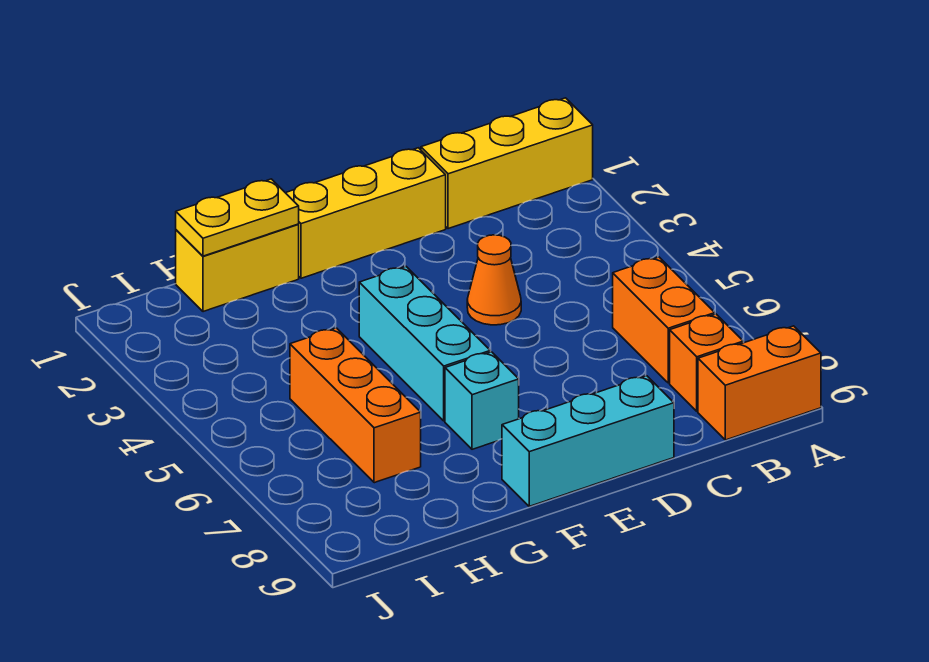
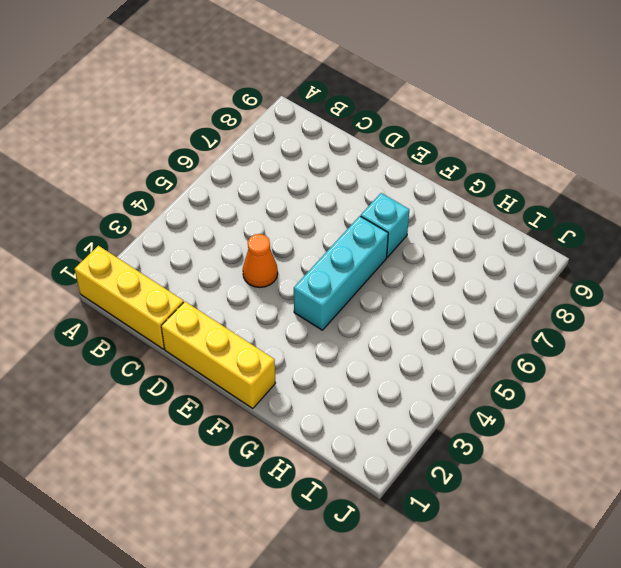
none -> orange 1x2 brick [698,326,821,440]
none -> orange 1x2 brick [613,257,715,383]
none -> orange 1x1 brick [670,314,743,411]

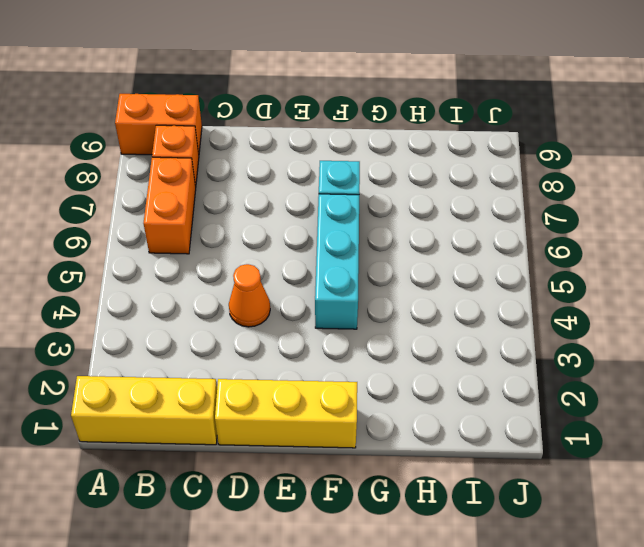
none -> cyan 1x3 brick [502,376,674,506]
none -> yellow 1x2 brick [176,224,299,312]
none -> orange 1x3 brick [290,328,421,483]

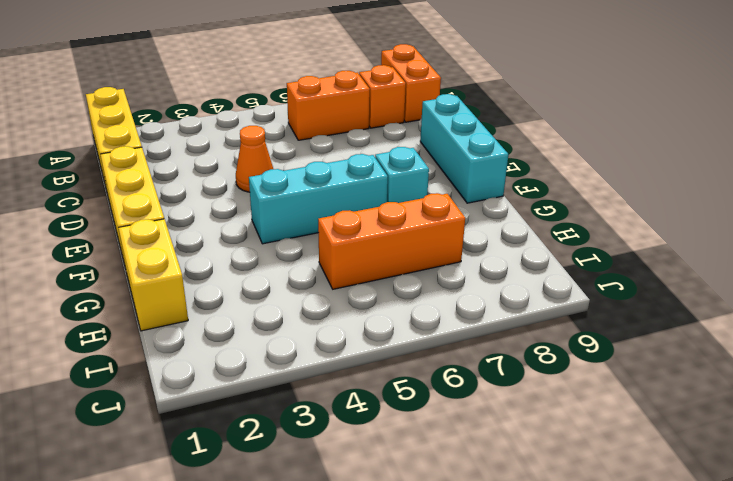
none -> yellow 1x2 plate [176,179,299,256]

